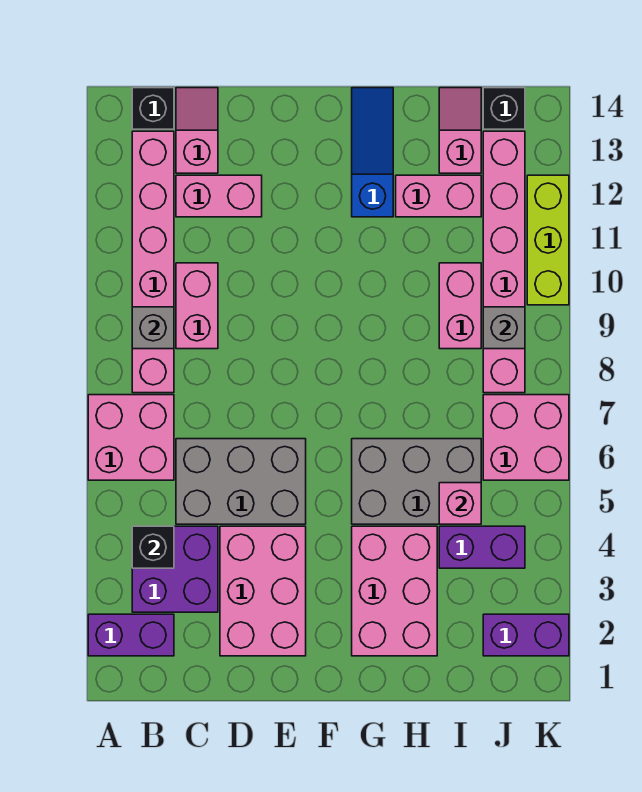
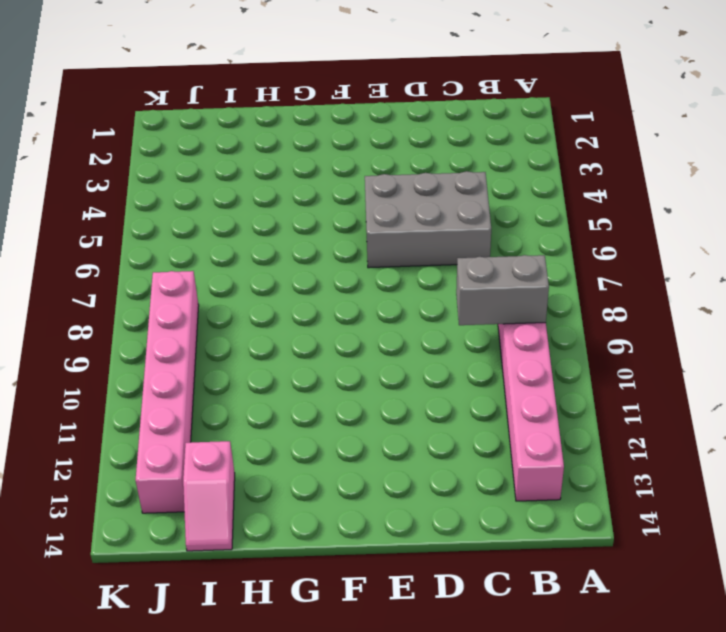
grey 1x2 brick [456,255,549,325] -> grey 1x1 brick [132,307,174,349]
none -> purple 1x2 brick [88,614,174,656]
none -> pink 2x2 brick [88,395,174,480]
none -> purple 2x2 brick [132,526,218,612]

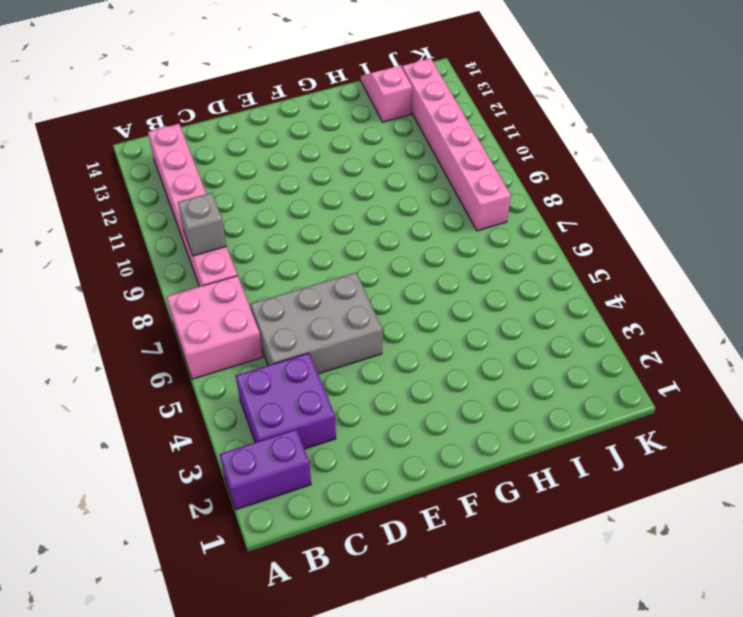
none -> black 1x1 brick [132,88,174,129]
none -> pink 1x2 brick [176,263,218,349]
none -> pink 1x2 brick [176,175,262,217]

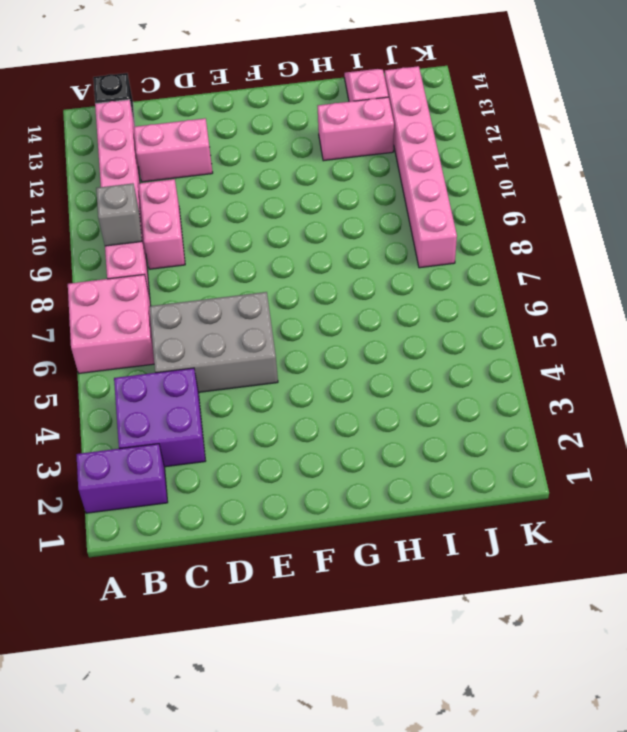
none -> pink 1x2 slope [176,88,218,173]
none -> pink 2x3 brick [220,526,306,656]
none -> pink 2x3 brick [352,526,437,656]

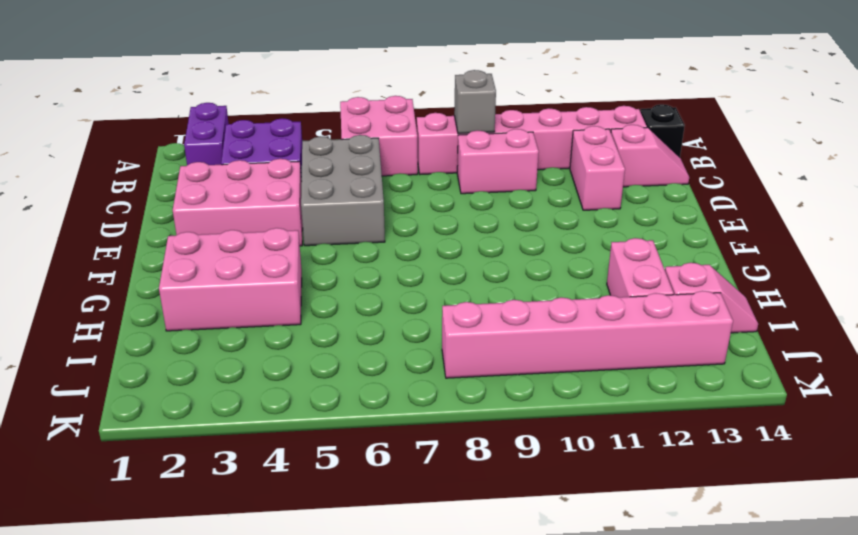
none -> grey 2x3 brick [352,439,481,524]
none -> blue 1x3 slope [352,88,393,217]
none -> purple 1x2 brick [439,526,525,568]

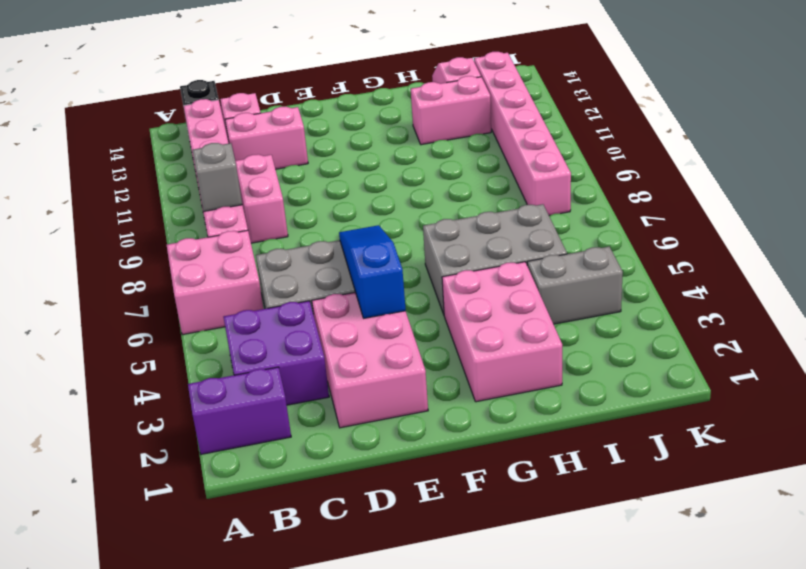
blue 1x3 slope [339,225,406,318] -> blue 1x3 slope moved to [352,88,393,217]
grey 1x2 brick [527,247,623,324] -> purple 1x2 brick [439,526,525,568]
none -> pink 1x2 brick [439,263,481,349]
none -> purple 1x2 brick [483,614,569,656]
none -> pink 2x2 brick [483,395,569,480]

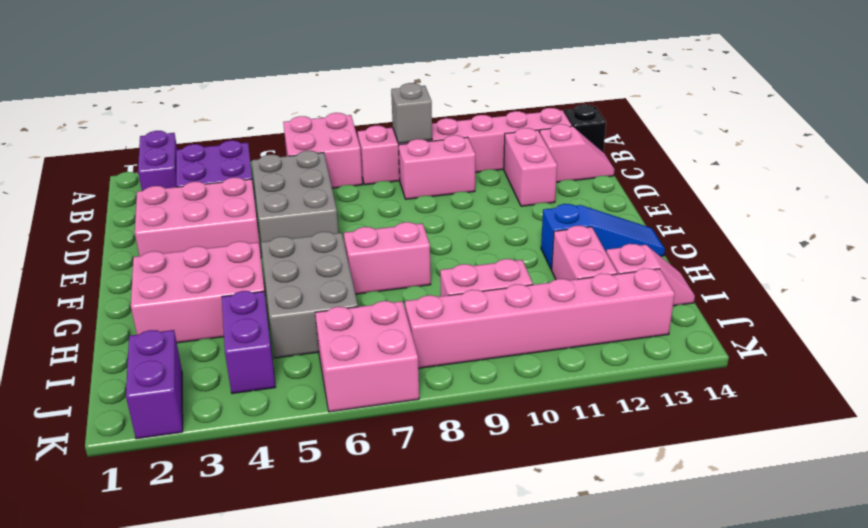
pink 1x2 brick [344,222,431,294] -> none
none -> black 1x1 brick [483,88,525,129]
none -> lime 1x3 brick [527,175,569,305]
none -> black 1x1 brick [132,526,174,568]

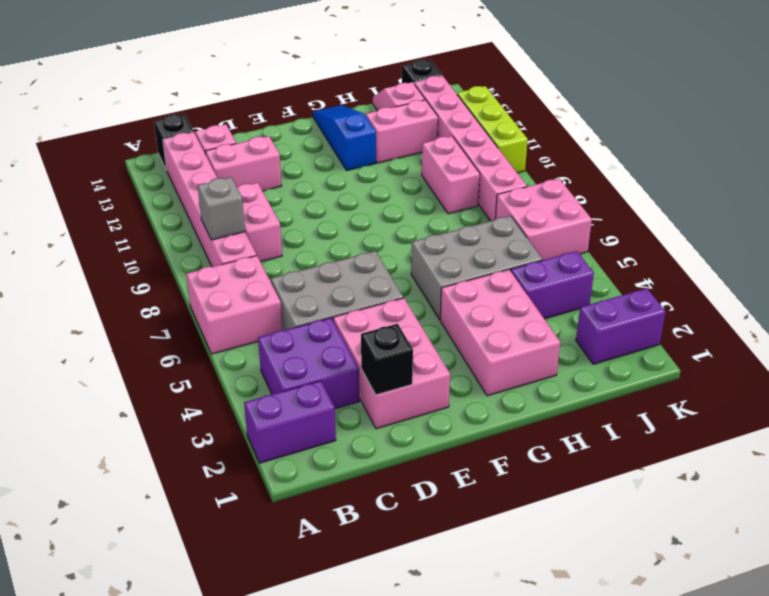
black 1x1 brick [361,324,413,395] -> black 1x1 brick moved to [132,526,174,568]
none -> pink 1x1 brick [439,483,481,524]
none -> grey 1x1 brick [483,307,525,349]

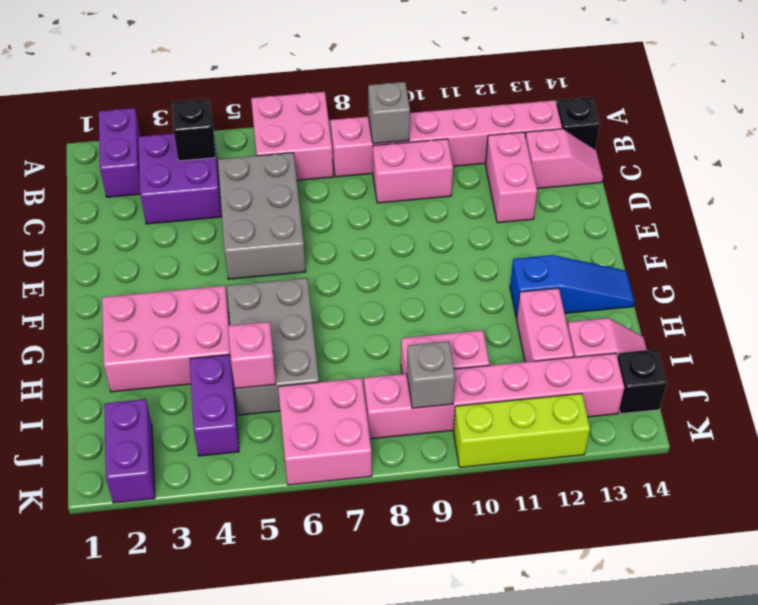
none -> pink 2x3 brick [220,526,306,656]

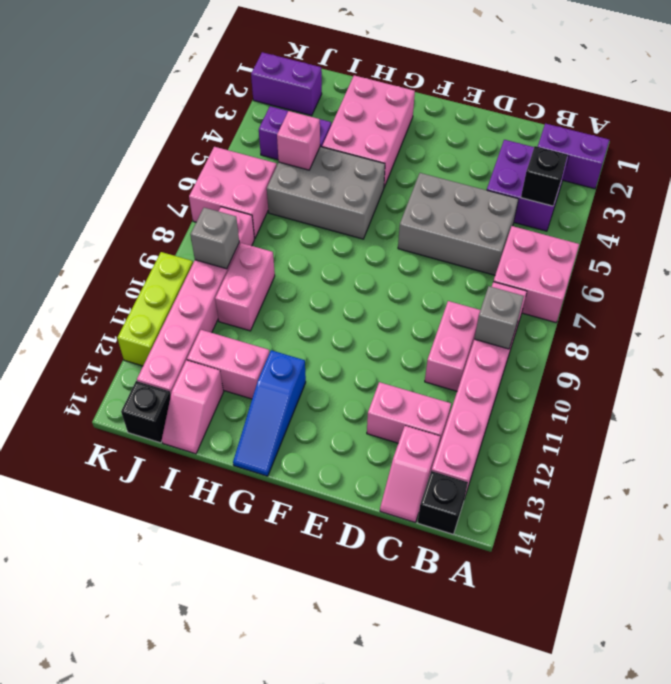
none -> pink 2x3 brick [220,526,306,656]

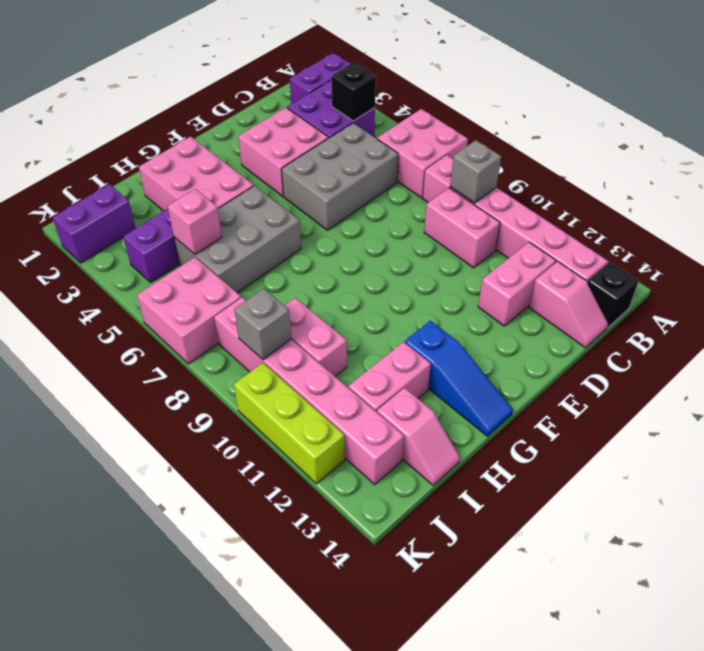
pink 2x2 brick [238,108,329,196] -> pink 2x3 brick [220,526,306,656]
none -> black 1x1 brick [483,88,525,129]

